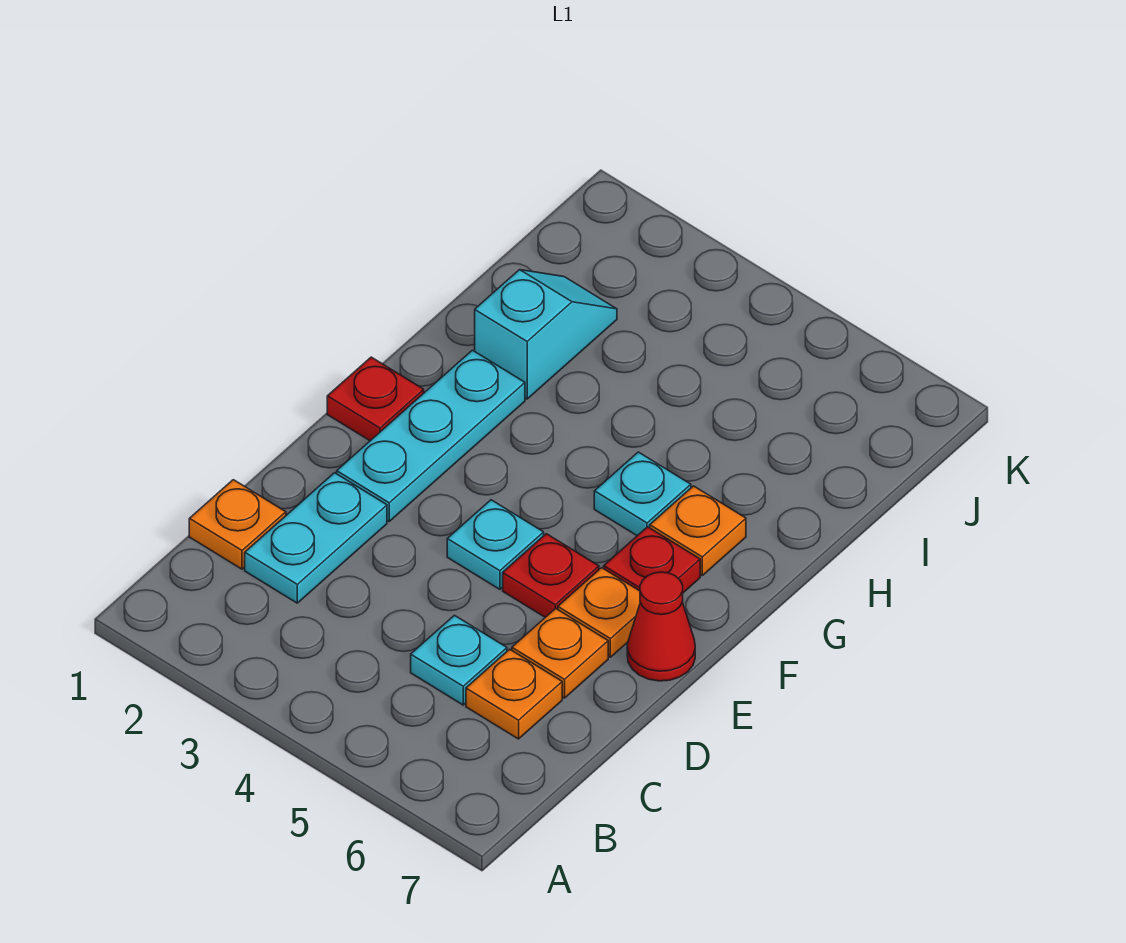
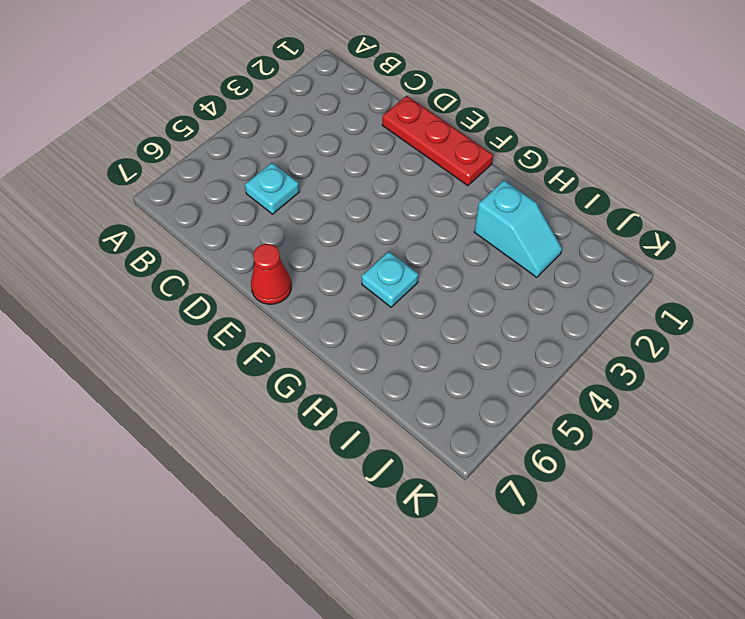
red 1x3 plate [382,96,493,186] -> red 1x1 plate [327,357,424,441]
none -> orange 1x1 plate [189,480,286,569]
none -> cyan 1x2 plate [245,473,387,603]
none -> orange 1x1 plate [466,649,562,739]

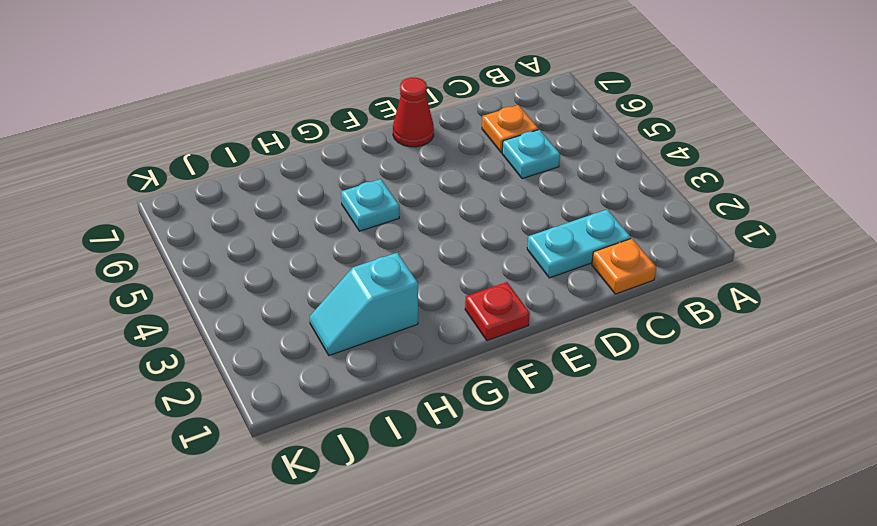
none -> orange 1x1 plate [512,608,608,698]
none -> cyan 1x3 plate [337,350,525,521]
none -> cyan 1x1 plate [447,500,544,589]

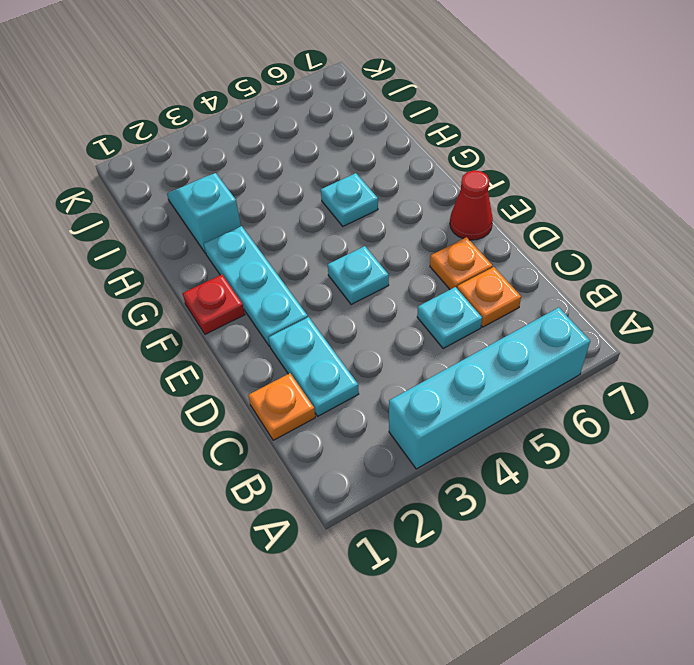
cyan 1x4 brick [389,307,590,469] -> none
none -> red 1x1 plate [503,534,599,617]
none -> orange 1x1 plate [558,568,640,657]
none -> red 1x1 plate [604,527,700,593]

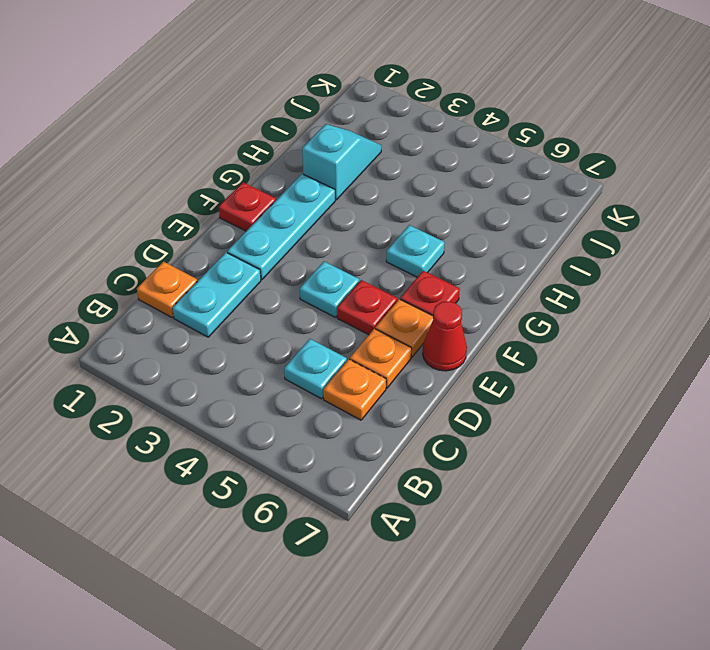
none -> orange 1x1 plate [650,486,746,575]

